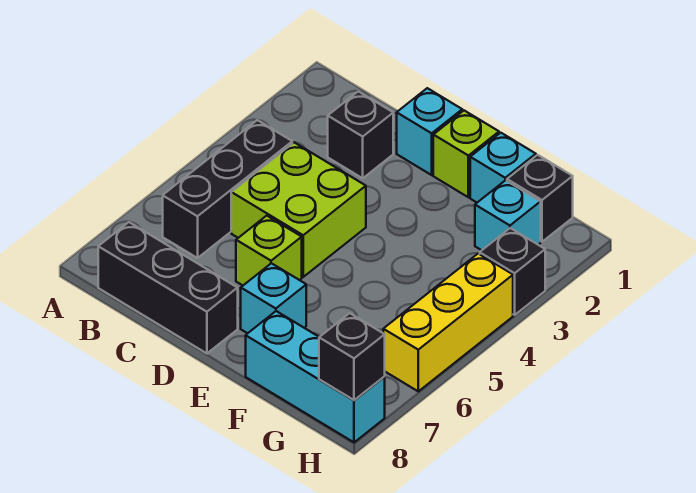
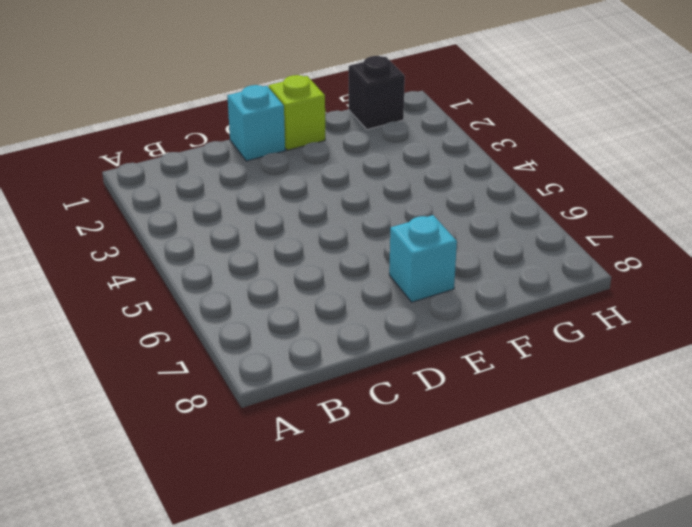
none -> black 1x3 brick [163,120,292,258]
none -> black 1x3 brick [98,222,238,353]
none -> black 1x1 brick [328,91,393,178]

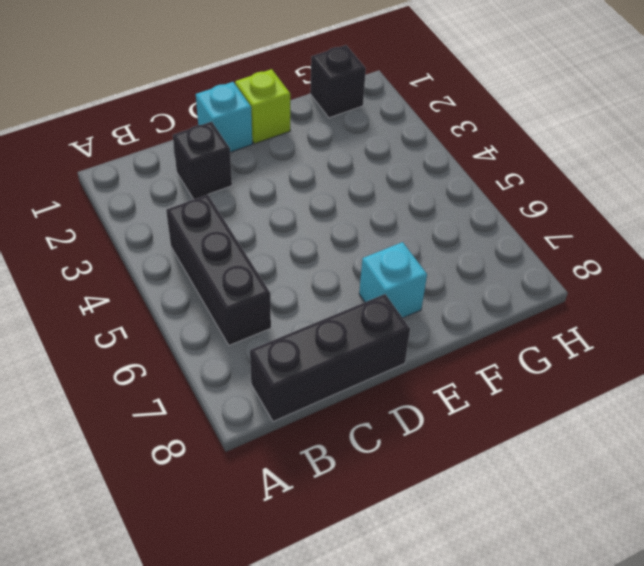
none -> lime 2x2 brick [231,143,366,277]
none -> lime 1x1 brick [236,216,302,285]
none -> cyan 1x1 brick [470,133,536,202]

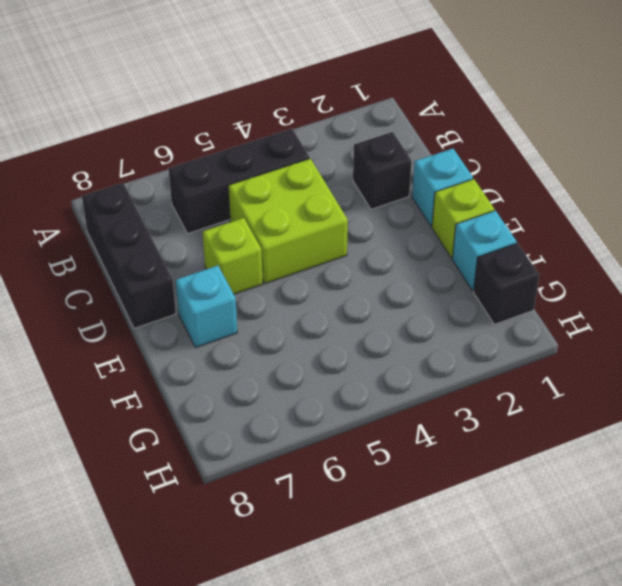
none -> cyan 1x3 brick [246,311,385,442]
none -> cyan 1x1 brick [475,180,541,250]
none -> black 1x1 brick [480,228,545,315]

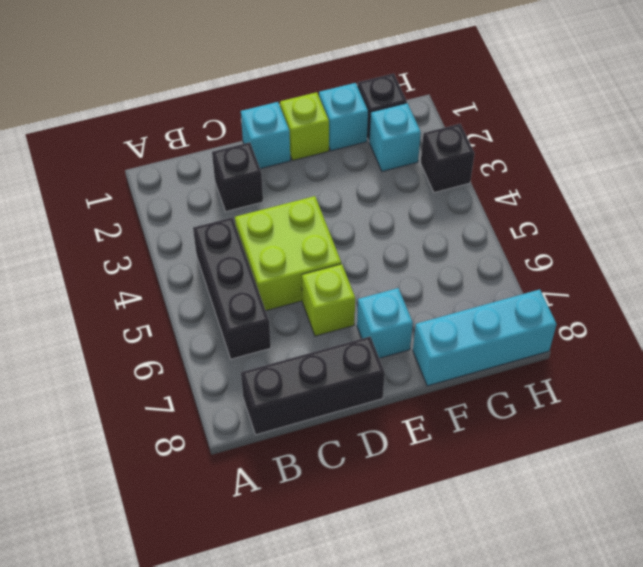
none -> yellow 1x3 brick [383,254,513,391]
none -> black 1x1 brick [319,313,385,400]

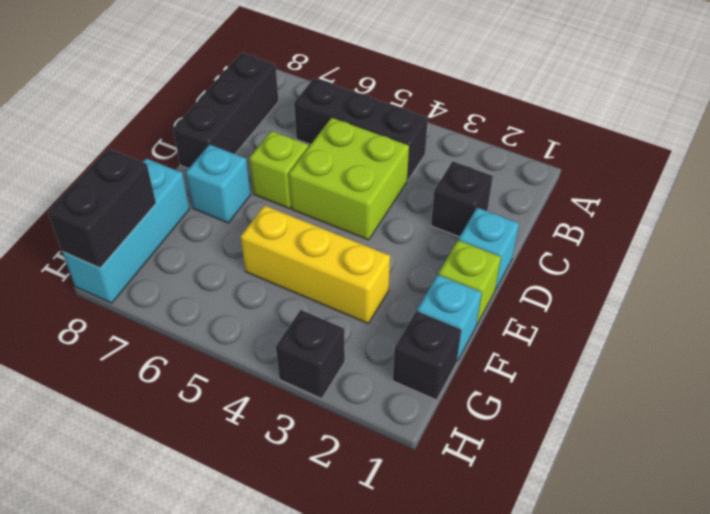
yellow 1x3 brick [241,205,390,323] -> yellow 1x3 brick moved to [383,254,513,391]
black 1x2 brick [48,148,156,268] -> black 1x1 brick [319,313,385,400]
none -> cyan 1x1 brick [475,180,541,250]

